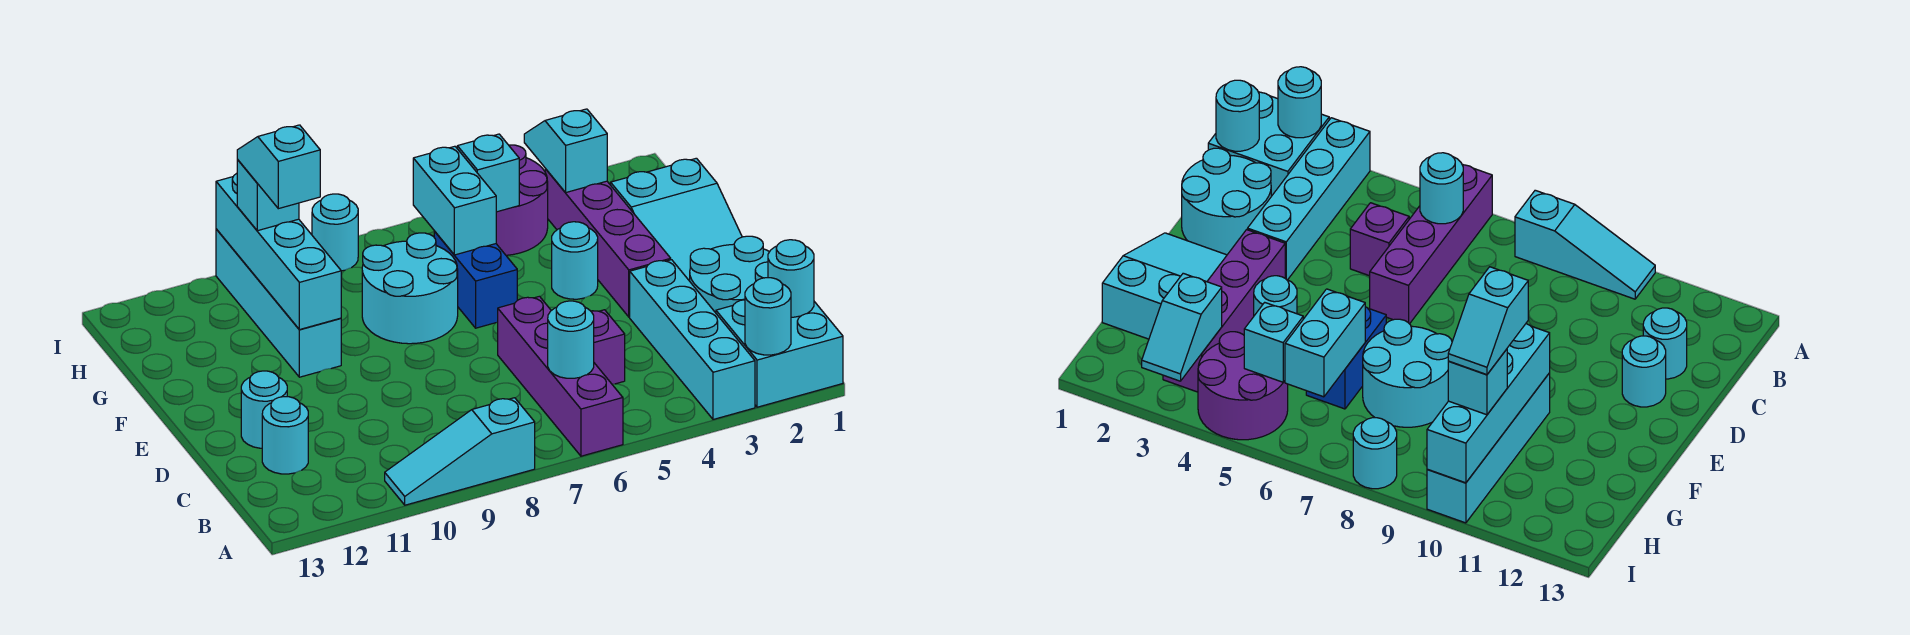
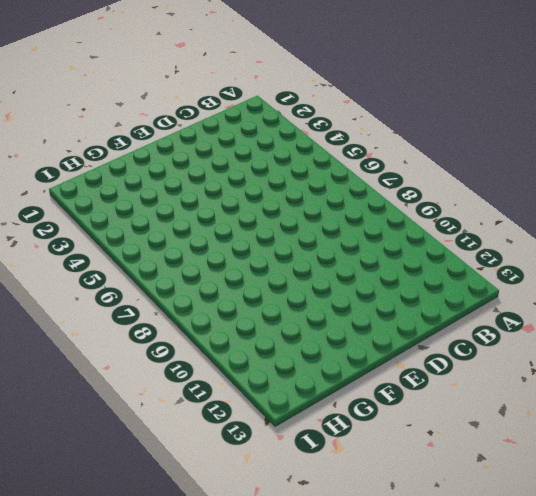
none -> cyan 2x2 brick [716,300,843,407]
none -> cyan 1x4 brick [630,260,755,419]
none -> purple 1x4 brick [498,296,623,456]

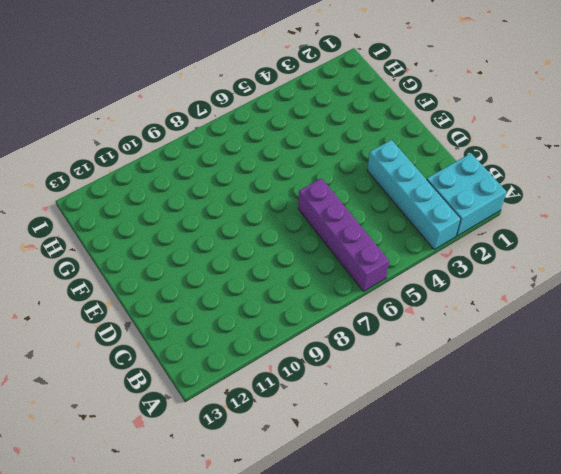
none -> cyan 1x3 slope [385,398,535,505]
none -> cyan 2x2 round brick [690,236,769,313]
none -> purple 1x1 brick [591,310,625,384]

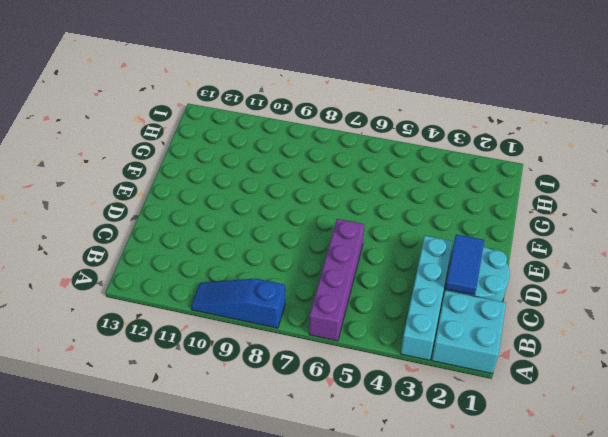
blue 1x3 slope [191,278,285,328] -> cyan 1x3 slope [385,398,535,505]
blue 1x2 tile [445,234,484,295] -> none
none -> purple 1x1 brick [591,310,625,384]
none -> cyan 1x1 round brick [262,397,308,474]
none -> cyan 1x1 round brick [241,371,287,448]

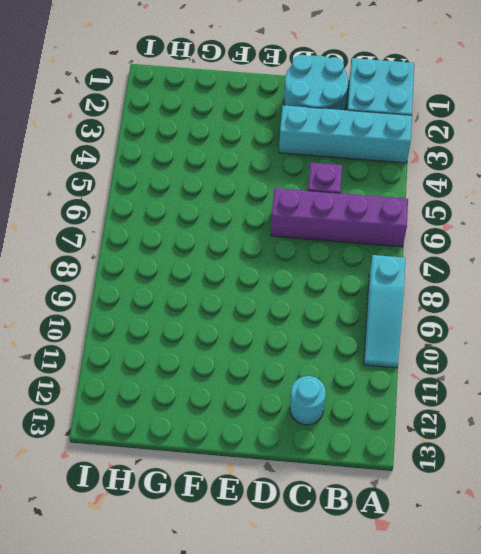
none -> cyan 1x1 round brick [241,371,287,448]
none -> cyan 2x3 slope [611,158,742,281]
none -> purple 1x4 brick [545,169,671,317]

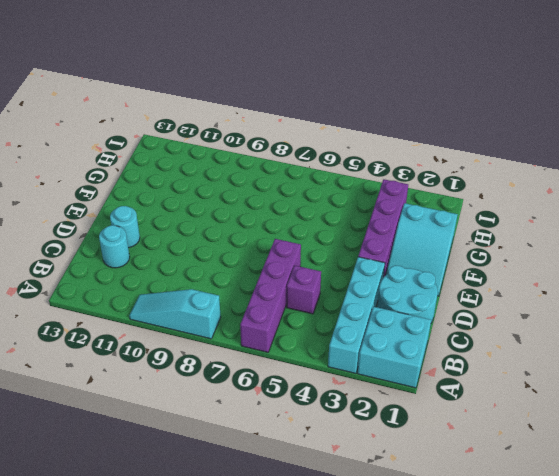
none -> cyan 1x1 round brick [552,222,598,299]
none -> blue 1x2 brick [434,231,517,328]
none -> cyan 2x2 round brick [362,233,458,344]

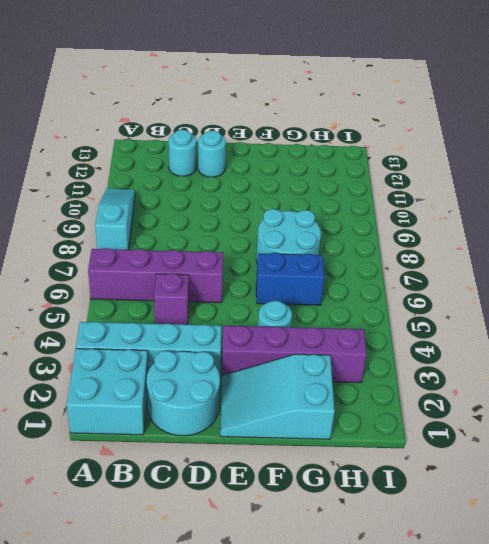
none -> cyan 1x4 brick [216,229,341,377]
none -> purple 2x2 round brick [496,145,548,255]
none -> cyan 1x1 round brick [312,194,358,271]

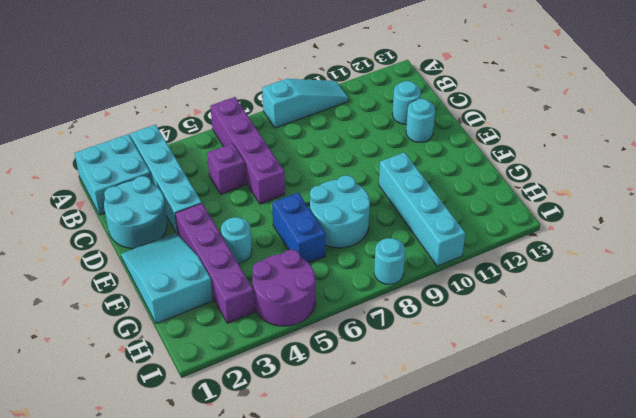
none -> cyan 1x1 round brick [745,278,791,355]
none -> cyan 1x1 round brick [768,240,814,317]
none -> cyan 1x1 round brick [548,301,594,378]

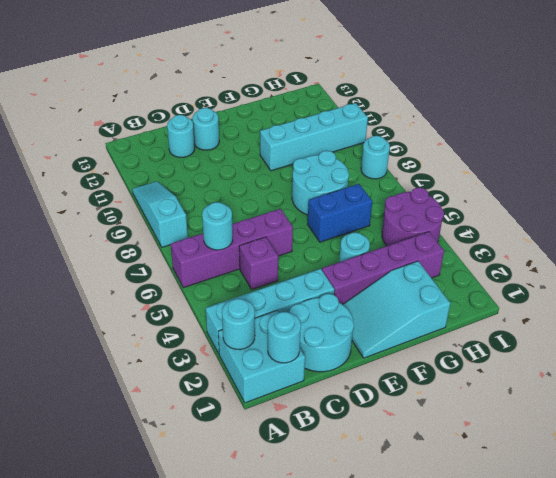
none -> cyan 1x4 brick [216,173,341,330]
none -> cyan 1x2 brick [413,146,496,255]
none -> cyan 1x2 slope [524,109,607,193]

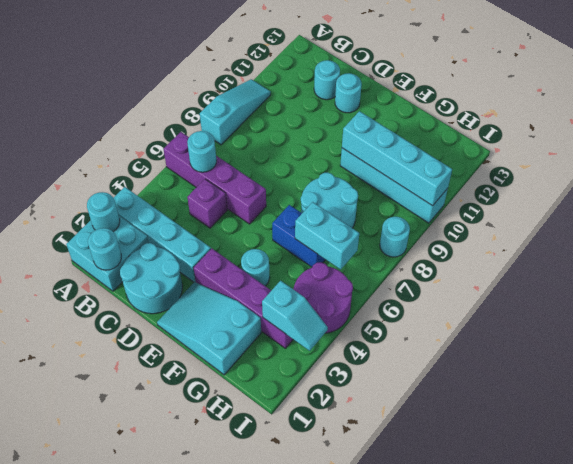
none -> cyan 1x1 brick [457,134,519,212]
none -> cyan 1x1 brick [237,159,299,231]
none -> cyan 1x2 slope [237,125,320,209]

